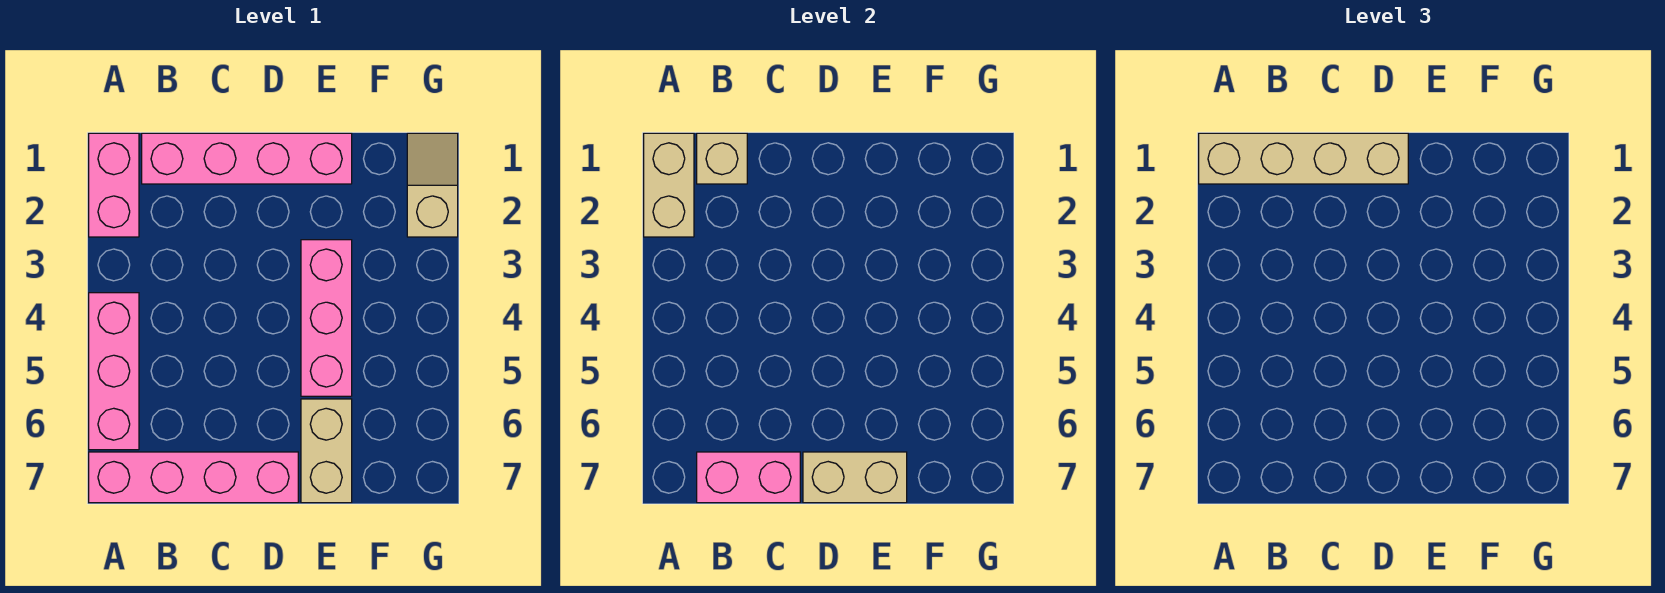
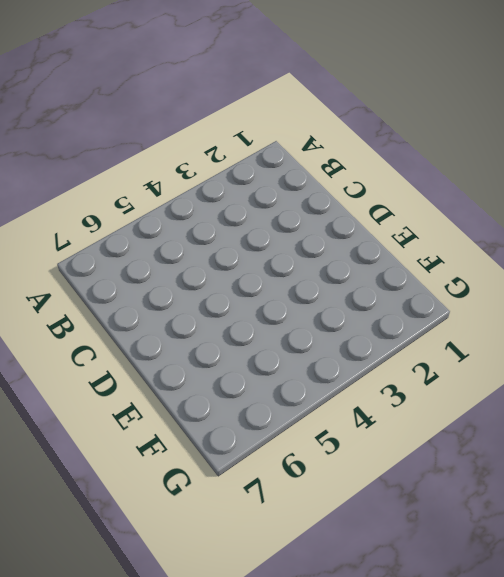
none -> pink 1x2 brick [89,133,139,237]
none -> pink 1x3 brick [89,293,139,450]
none -> pink 1x4 brick [89,452,298,503]

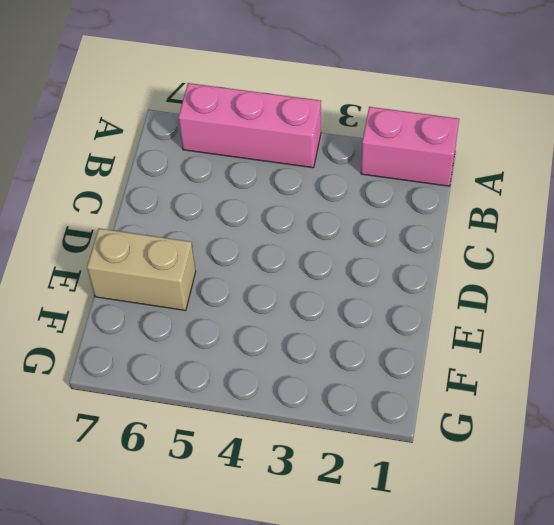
none -> pink 1x4 brick [89,452,298,503]
none -> pink 1x4 brick [142,133,352,184]
none -> pink 1x3 brick [301,240,352,396]

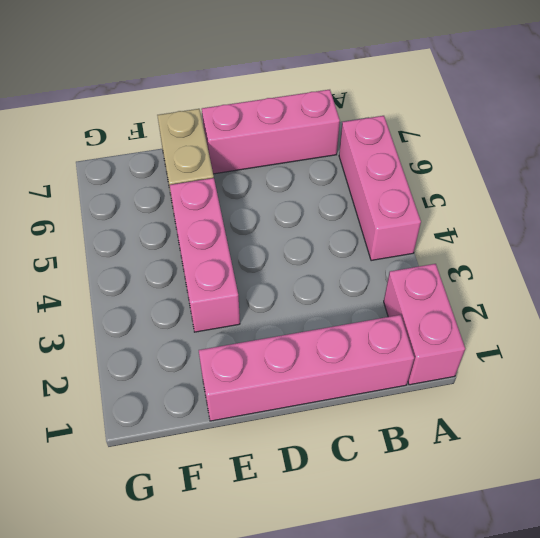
pink 1x3 brick [202,90,340,174] -> pink 1x4 brick [89,452,298,503]
none -> tan 1x2 slope [407,133,458,237]
none -> tan 1x2 brick [644,133,694,237]
none -> tan 1x1 brick [697,133,747,184]

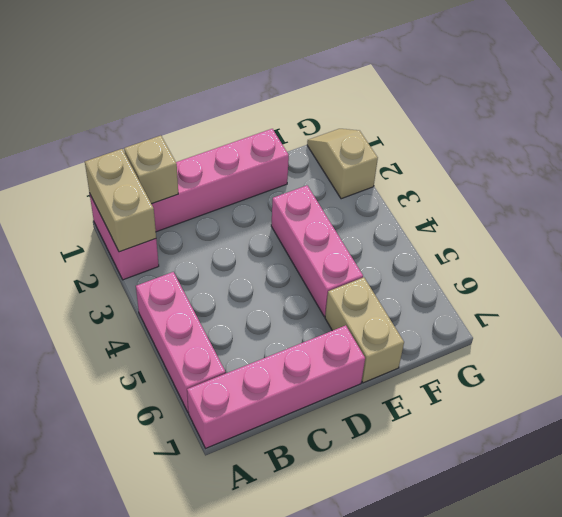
none -> pink 1x2 brick [697,452,800,503]
none -> tan 1x2 brick [803,452,907,503]
none -> tan 1x4 brick [1199,133,1408,184]

